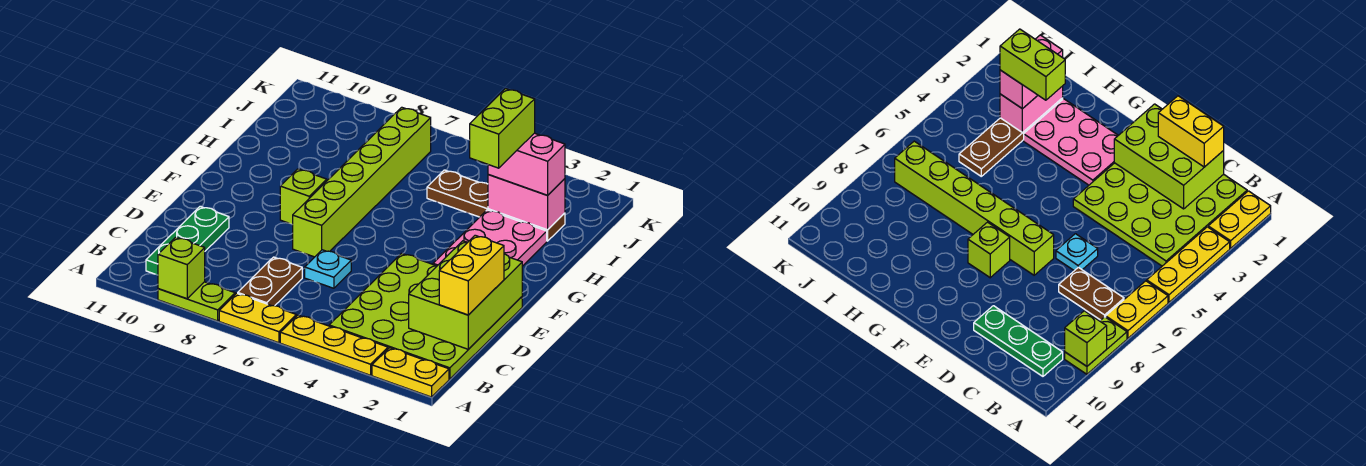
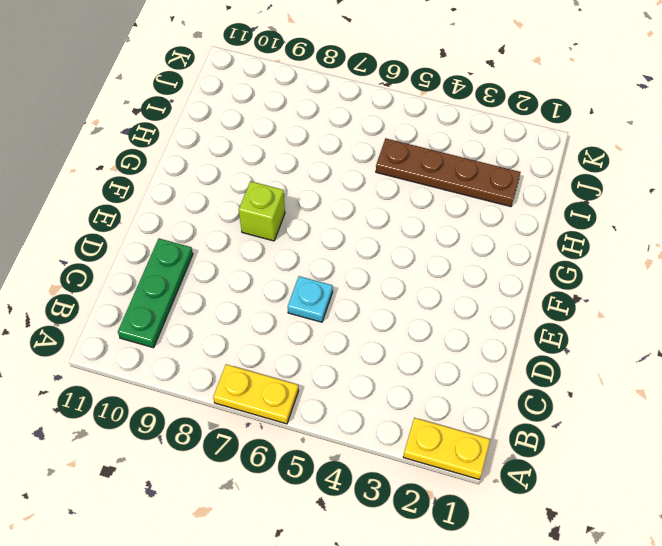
none -> yellow 1x3 plate [280,315,388,375]
none -> lime 1x2 plate [158,282,235,321]
none -> lime 4x4 plate [329,253,522,379]

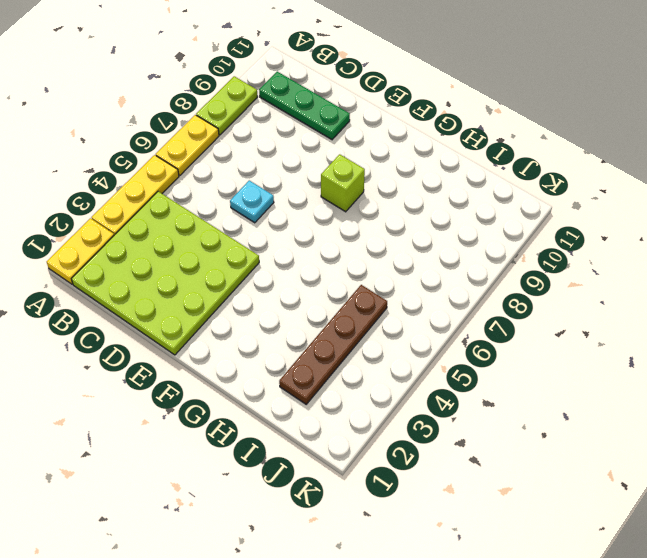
none -> brown 1x2 plate [238,257,302,306]
none -> lime 1x6 brick [292,107,431,257]
none -> pink 2x3 plate [433,210,547,266]

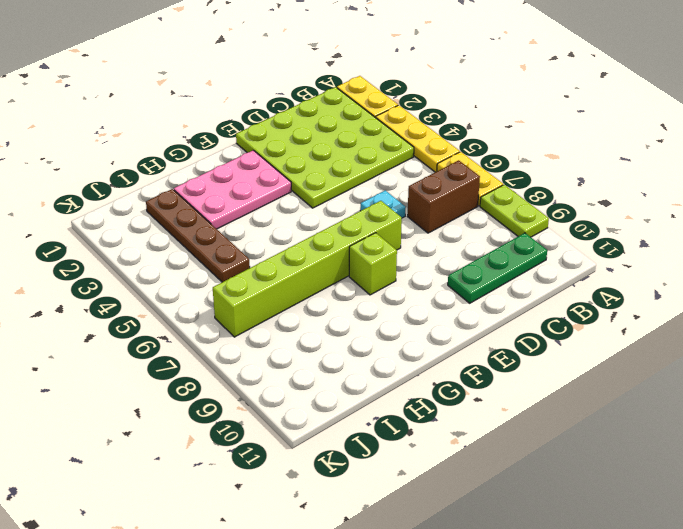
brown 1x2 brick [408,160,480,233] -> brown 1x2 plate [238,257,302,306]
none -> lime 1x1 brick [158,237,205,299]
none -> lime 2x3 brick [409,241,522,349]
none -> pink 1x2 brick [488,175,565,230]

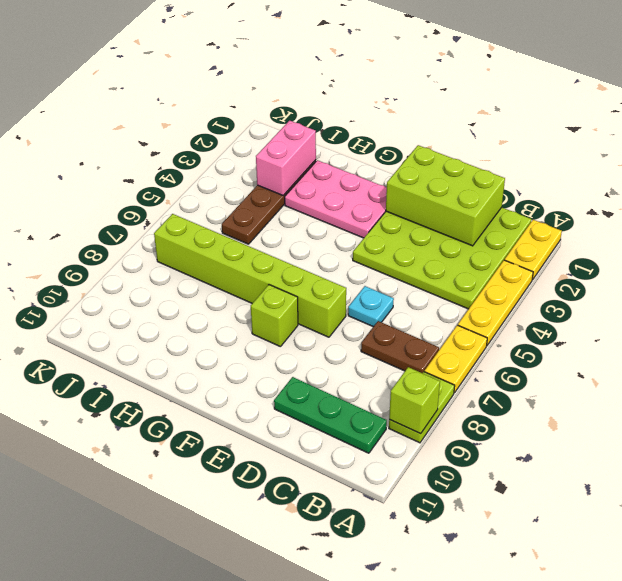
none -> yellow 1x2 brick [439,235,504,315]
none -> pink 1x2 brick [488,133,565,195]
none -> lime 1x2 brick [470,89,535,168]

